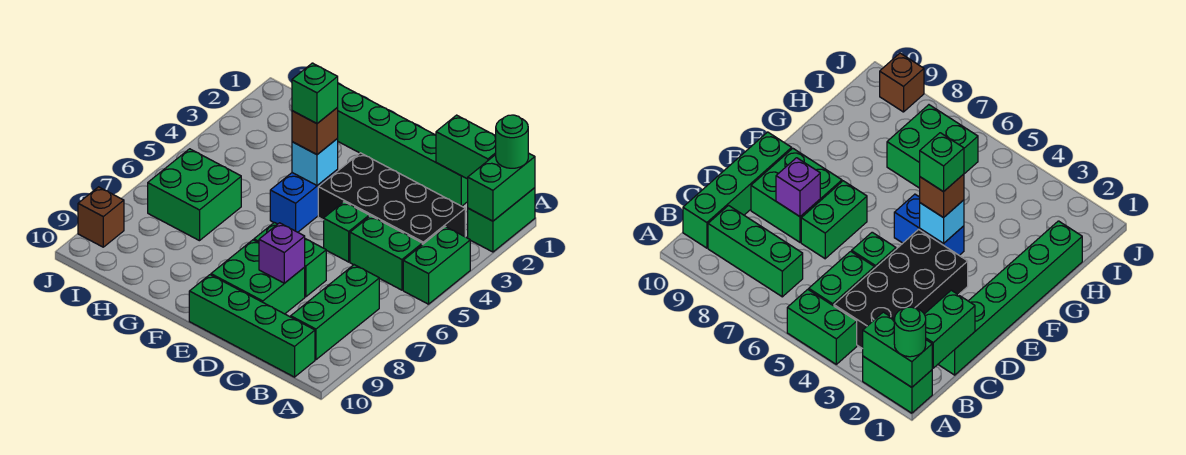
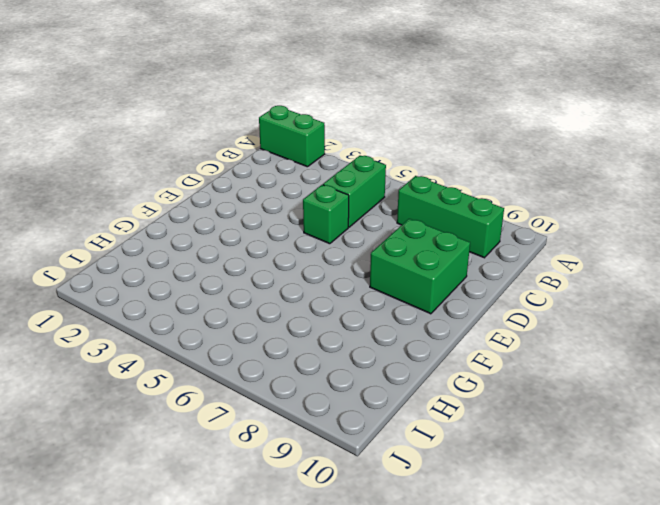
none -> green 1x2 brick [403,227,470,304]
none -> black 2x4 brick [318,153,465,245]
none -> green 1x4 brick [189,275,315,377]

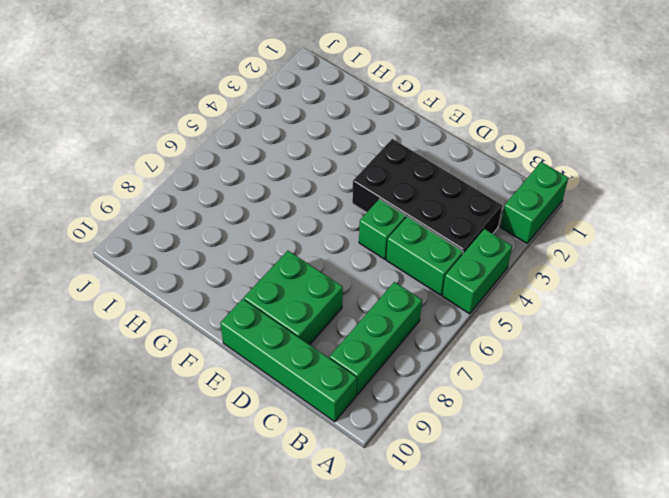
none -> green 1x6 brick [337,84,468,206]
none -> green 1x2 brick [254,222,326,297]
none -> blue 1x2 brick [270,170,338,232]

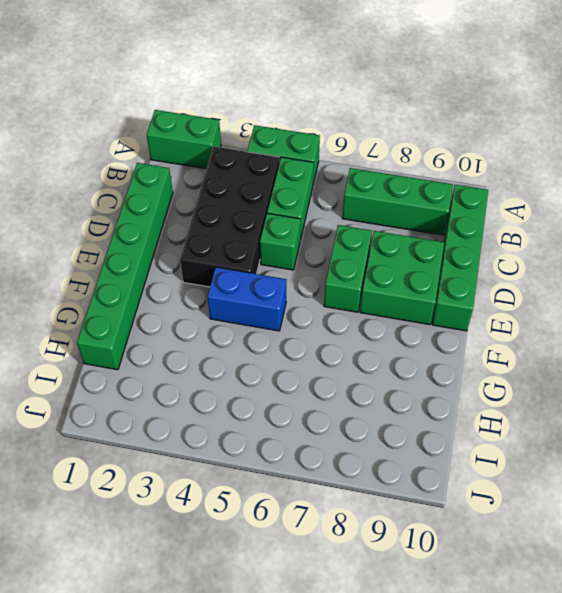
none -> green 2x2 brick [148,149,241,241]
none -> brown 1x1 brick [78,187,124,247]
none -> green 1x2 brick [468,153,535,221]

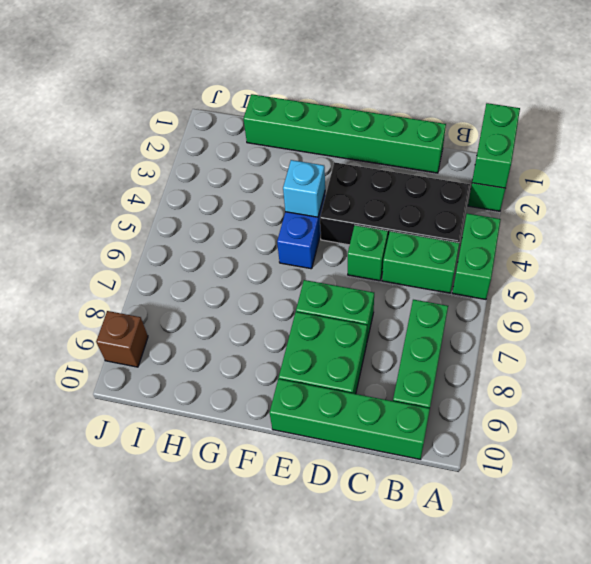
none -> green 2x2 brick [148,149,241,241]
none -> green 1x2 brick [436,115,496,179]
none -> purple 1x1 brick [259,223,305,283]

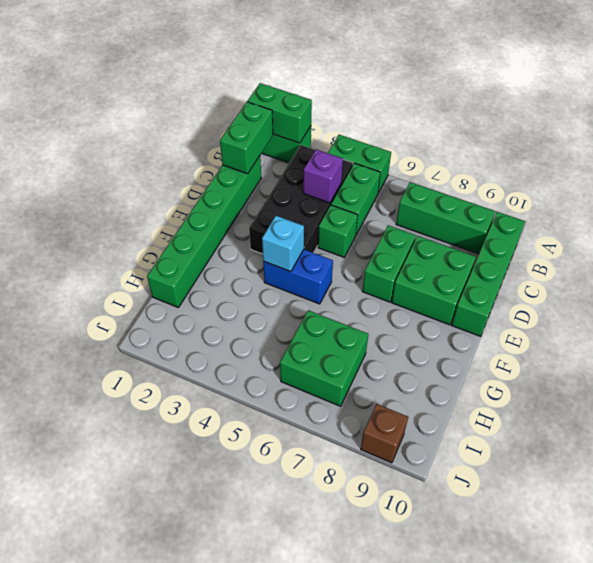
purple 1x1 brick [303,150,343,203] -> purple 1x1 brick moved to [259,223,305,283]
none -> green 1x1 round brick [496,115,528,168]
none -> brown 1x1 brick [292,108,338,155]
none -> green 1x1 brick [292,63,338,123]

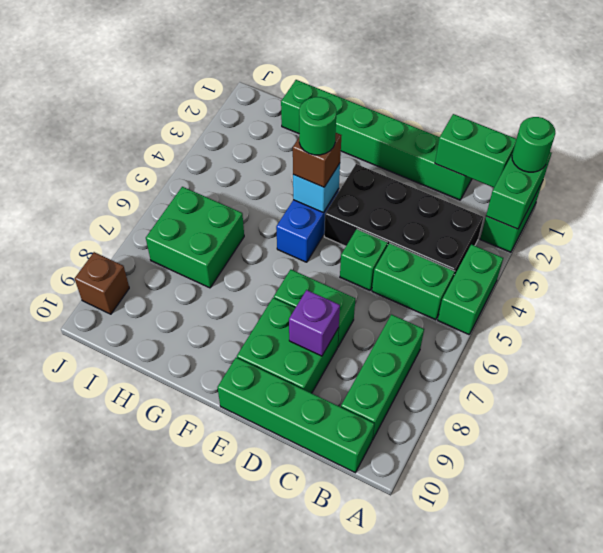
green 1x1 round brick [299,97,336,155] -> green 1x1 brick [292,63,338,123]

